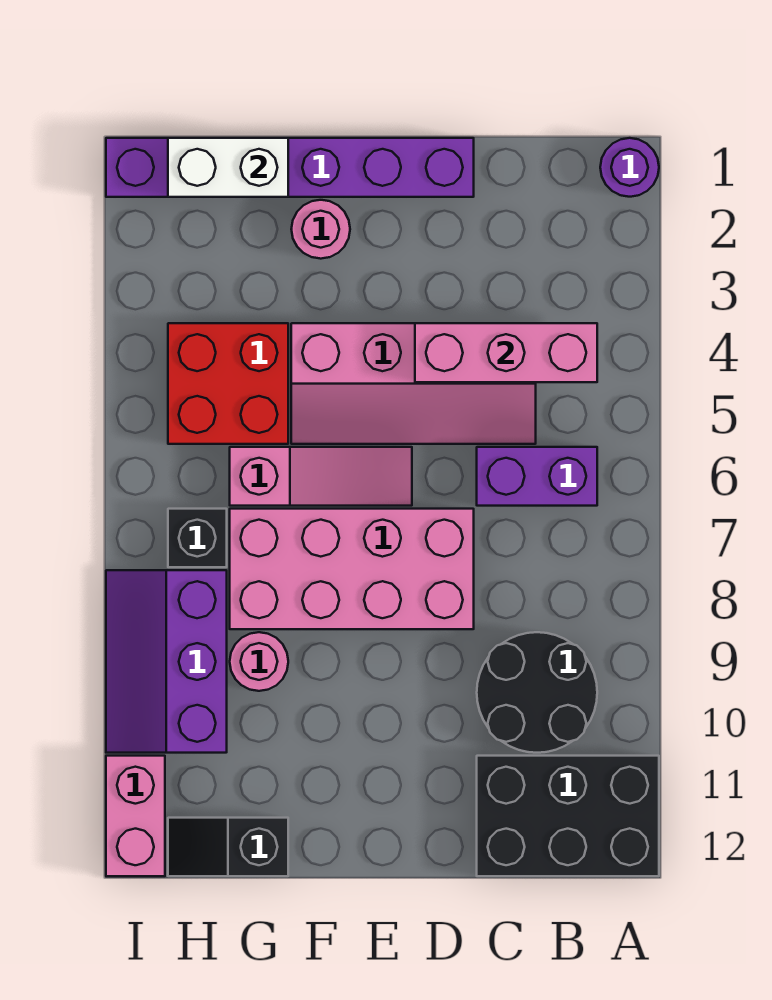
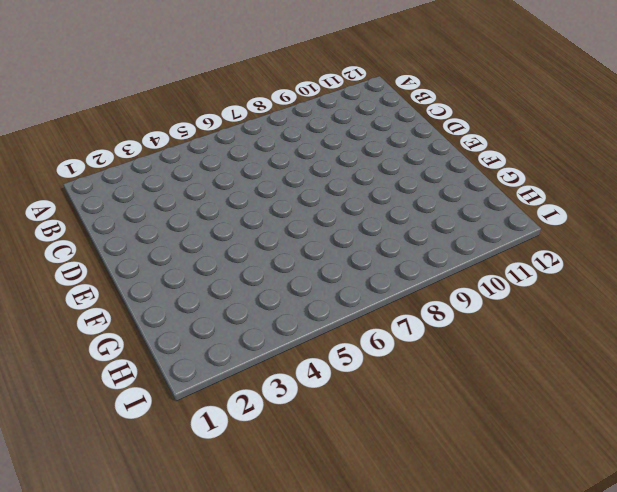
none -> purple 1x1 round brick [600,138,659,197]
none -> black 2x3 brick [477,756,659,876]
none -> purple 1x2 brick [477,447,597,506]

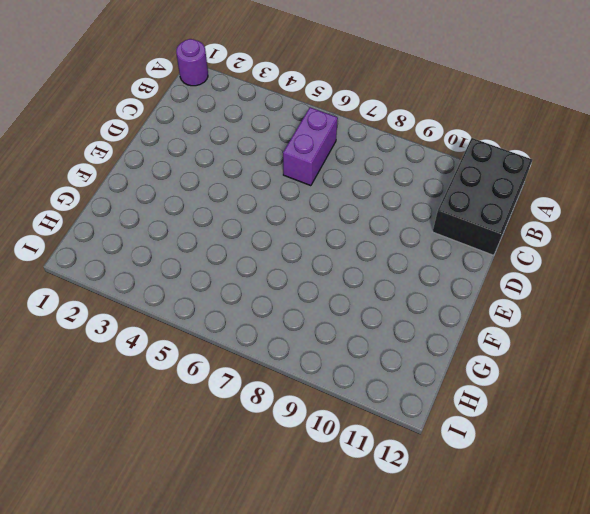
none -> black 2x2 round brick [477,632,597,753]
none -> pink 2x4 slope [291,323,536,444]
none -> purple 1x6 brick [106,138,474,197]

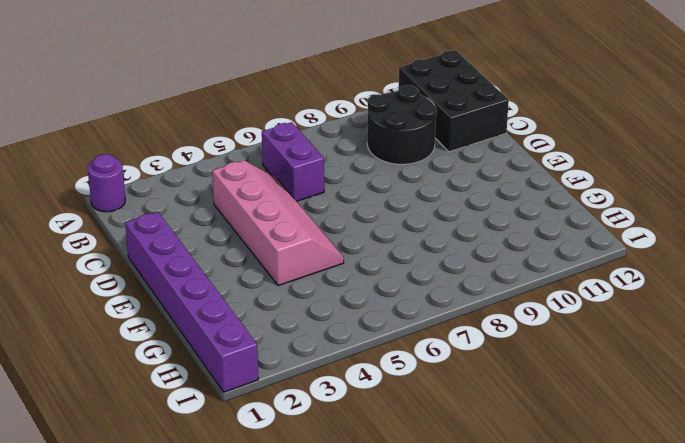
none -> pink 2x4 brick [230,509,474,629]
none -> pink 1x3 slope [230,447,412,506]
none -> pink 1x1 round brick [291,200,350,259]

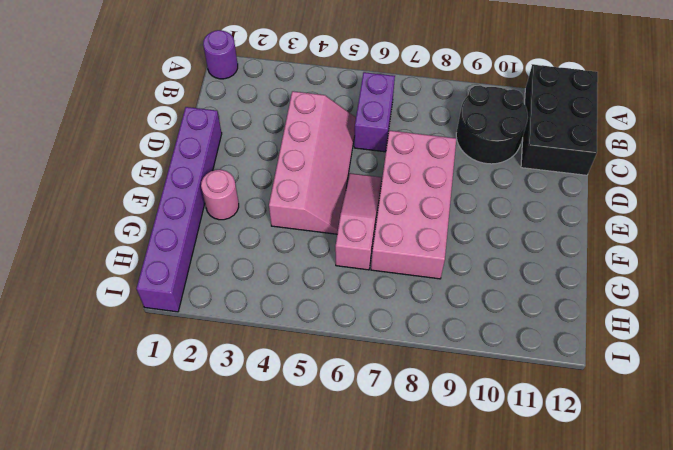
none -> red 2x2 brick [168,323,288,444]
none -> pink 1x1 round brick [230,632,288,691]
none -> black 1x2 slope [168,818,288,876]

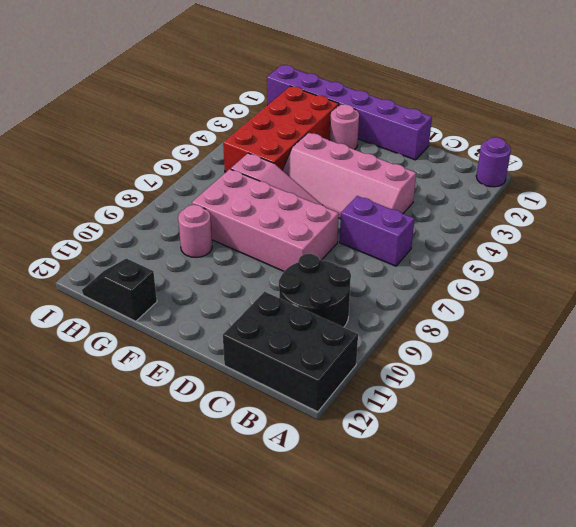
red 2x4 brick [223,86,339,172] -> red 2x2 brick [168,323,288,444]
none -> black 1x1 brick [168,509,227,567]
none -> purple 2x3 slope [106,570,227,753]
none -> pink 1x2 brick [106,756,165,876]

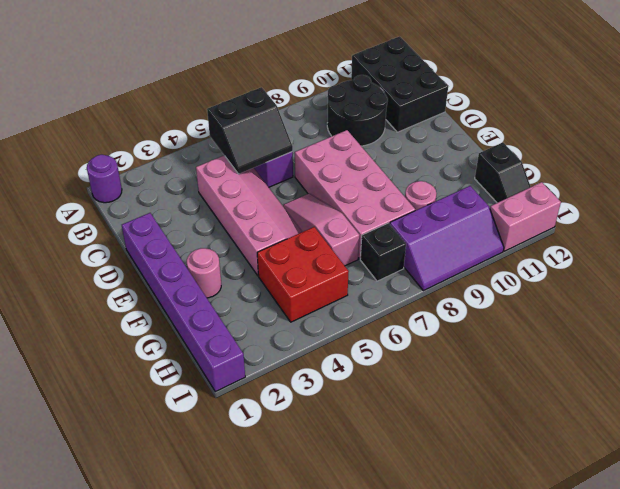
black 2x2 slope [207,87,293,174] -> none
none -> pink 1x3 brick [415,323,597,382]
none -> white 1x2 brick [168,138,288,197]

